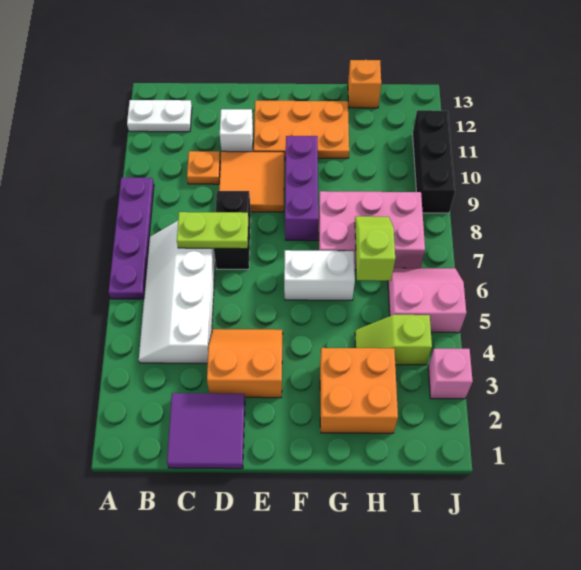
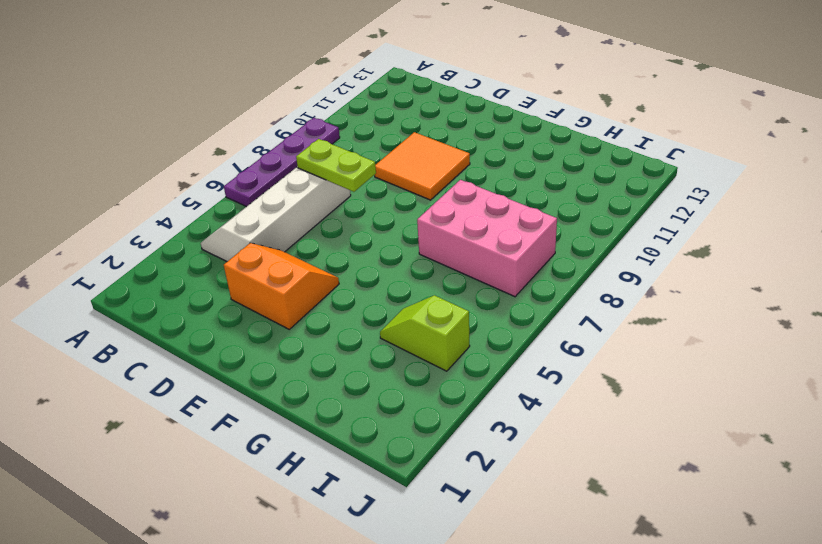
none -> white 1x2 plate [127,100,192,132]
none -> purple 2x2 tile [167,393,245,469]
none -> orange 1x1 plate [187,151,220,184]

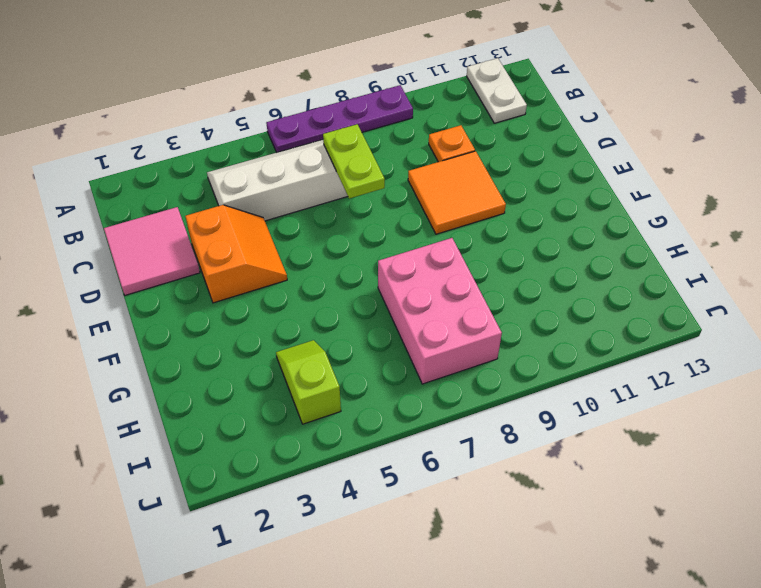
pink 2x2 tile [104,207,200,295] -> purple 2x2 tile [167,393,245,469]
none -> black 1x2 brick [214,191,251,269]
none -> white 1x1 brick [220,109,253,152]
none -> orange 2x3 plate [254,101,349,158]

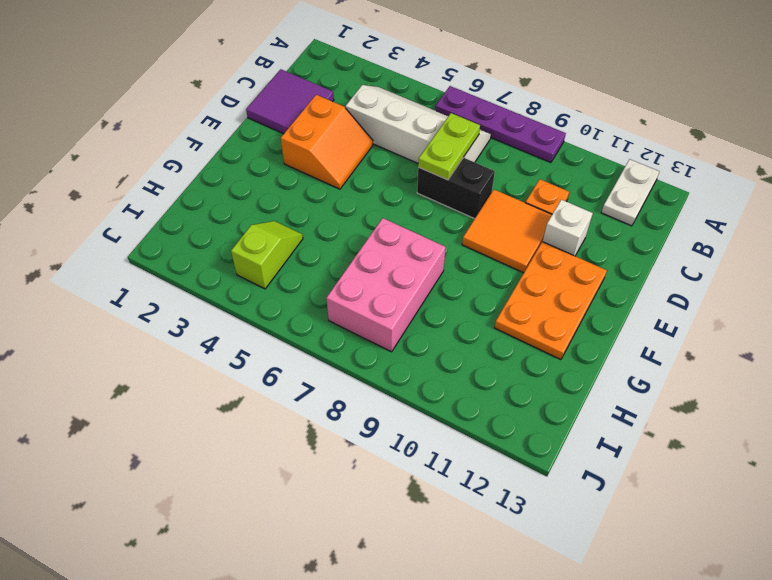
none -> white 1x2 brick [284,250,355,300]
none -> purple 1x3 brick [285,136,318,241]
none -> orange 2x2 brick [320,348,398,433]

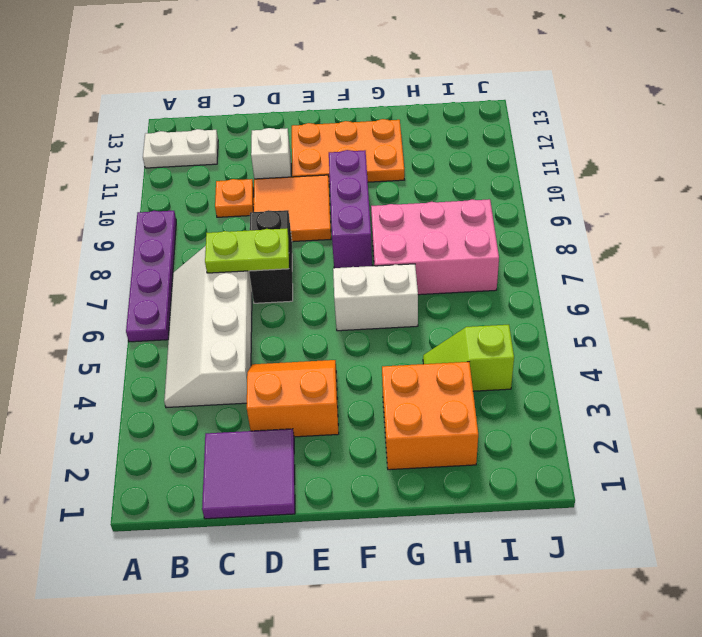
none -> orange 1x1 brick [348,60,381,108]
none -> pink 2x2 slope [388,268,466,333]
none -> pink 1x1 brick [428,349,473,399]

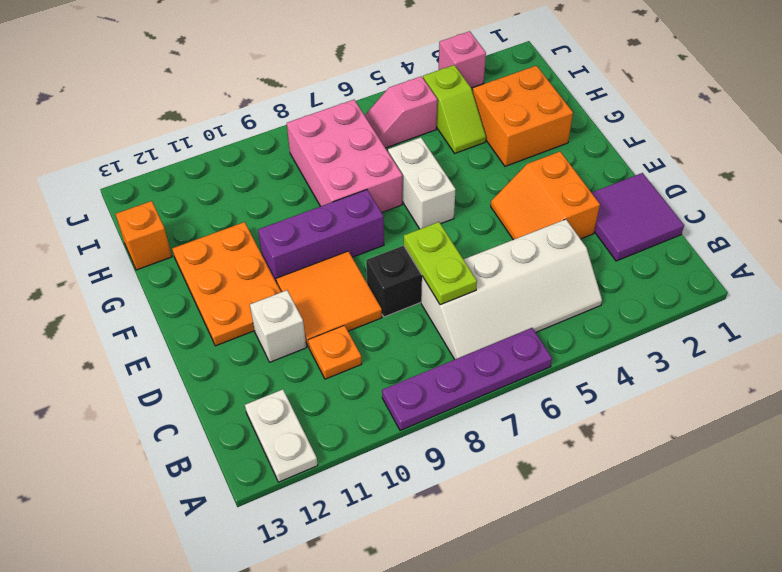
pink 1x2 slope [365,76,437,148] -> pink 2x2 slope [388,268,466,333]
none -> black 1x3 brick [413,110,455,213]
none -> lime 1x2 slope [355,216,395,281]

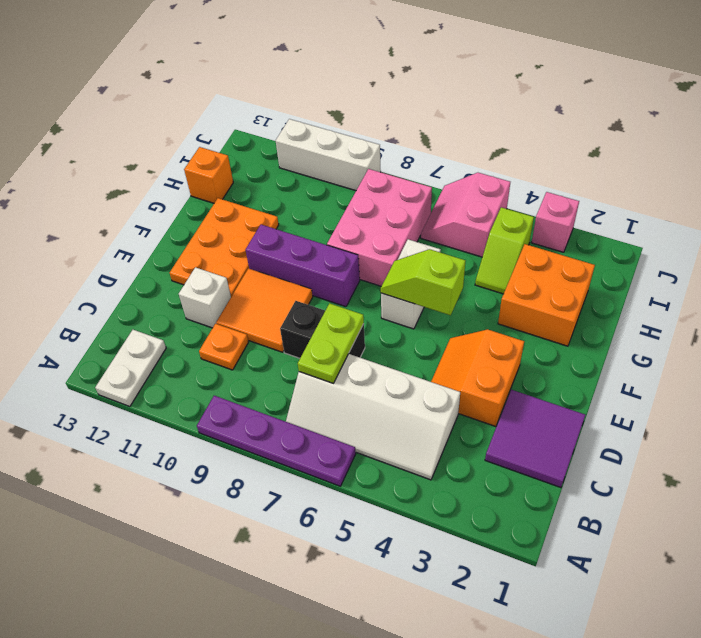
lime 1x2 slope [381,249,465,315] -> lime 1x2 slope moved to [355,216,395,281]
white 1x3 brick [276,119,381,191] -> black 1x3 brick [413,110,455,213]

